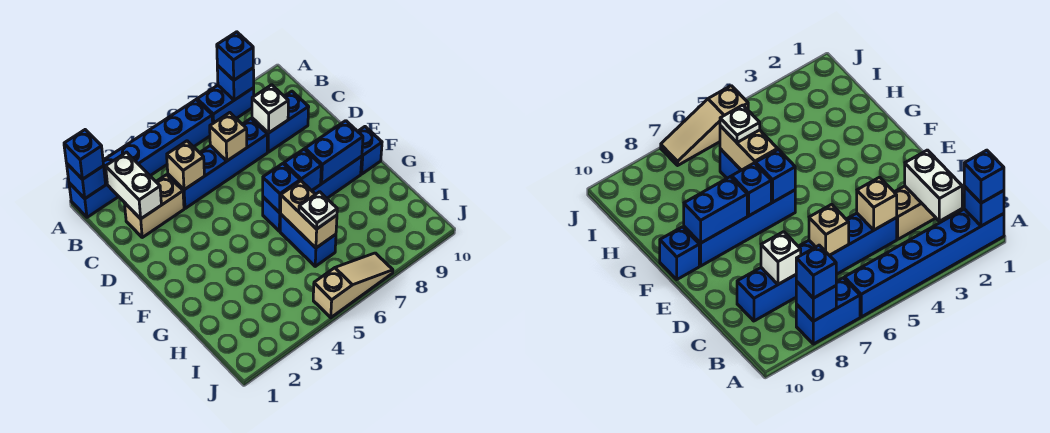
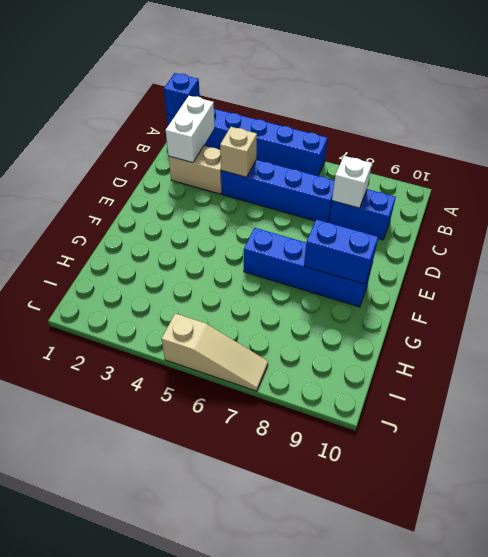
none -> blue 1x2 brick [197,85,254,123]
none -> blue 1x1 brick [358,127,382,174]
none -> blue 1x2 brick [280,214,336,266]

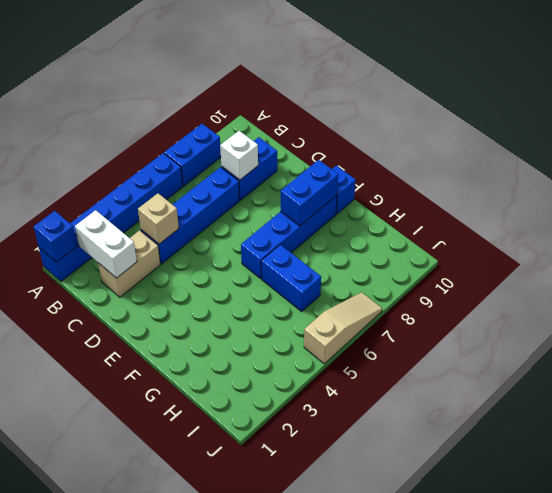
none -> blue 1x1 brick [217,65,254,100]
none -> tan 1x1 brick [210,113,247,161]
none -> blue 1x1 brick [263,164,300,213]

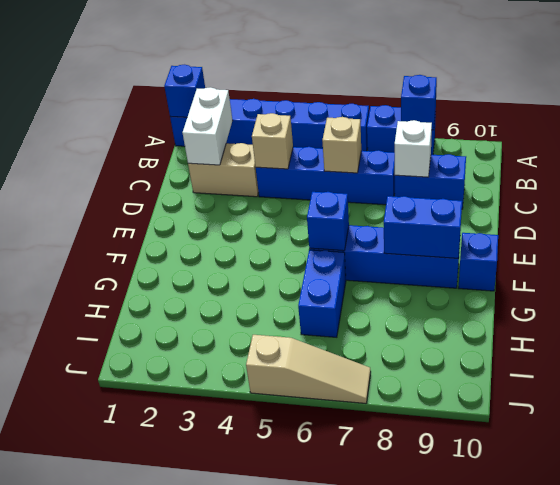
none -> blue 1x1 brick [284,149,321,191]
none -> tan 1x2 brick [280,181,337,248]
none -> blue 1x1 brick [64,130,104,179]

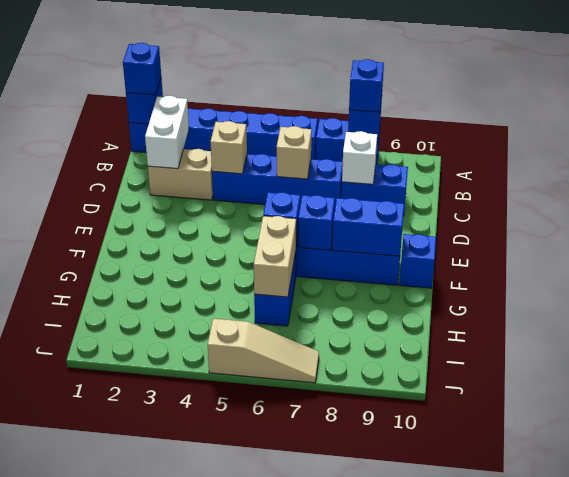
none -> white 1x1 plate [299,192,337,229]

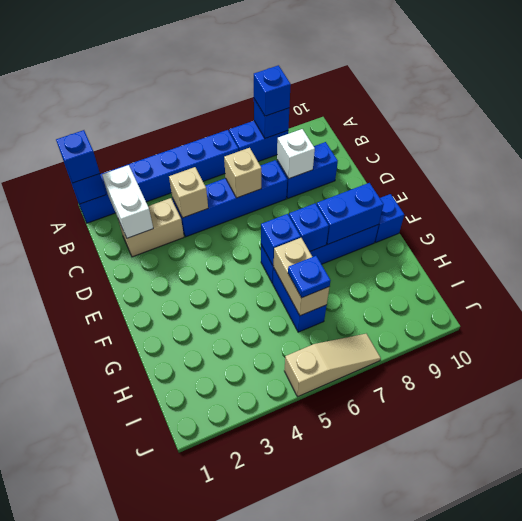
blue 1x1 plate [288,256,331,298] -> white 1x1 plate [299,192,337,229]

